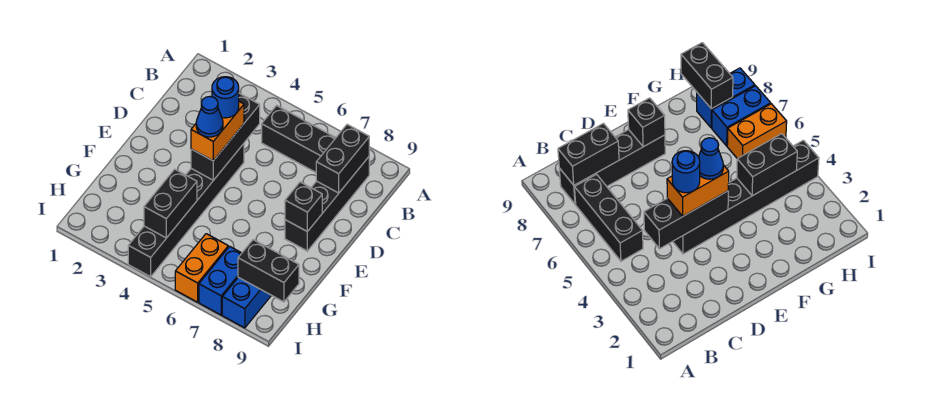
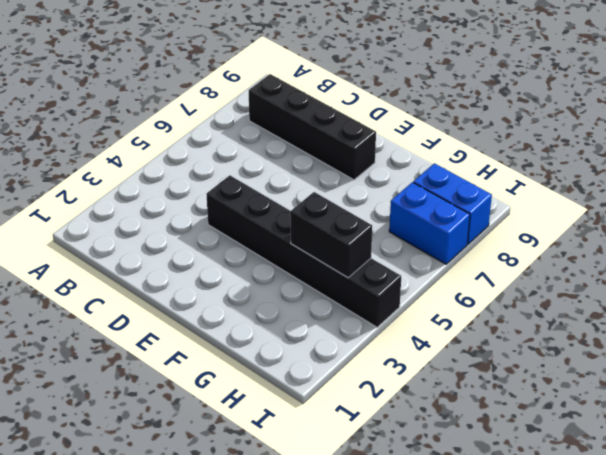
none -> black 1x3 brick [262,106,335,172]
none -> orange 1x2 brick [175,234,228,302]
none -> black 1x2 brick [316,124,369,193]

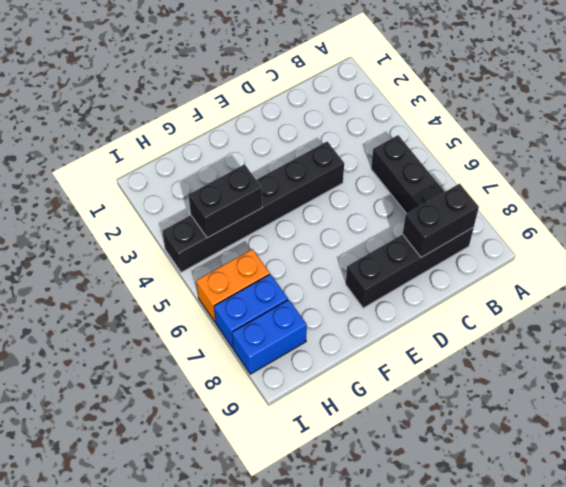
none -> black 1x3 brick [191,93,260,180]
none -> black 1x1 brick [285,182,322,232]
none -> black 1x2 brick [238,240,299,302]

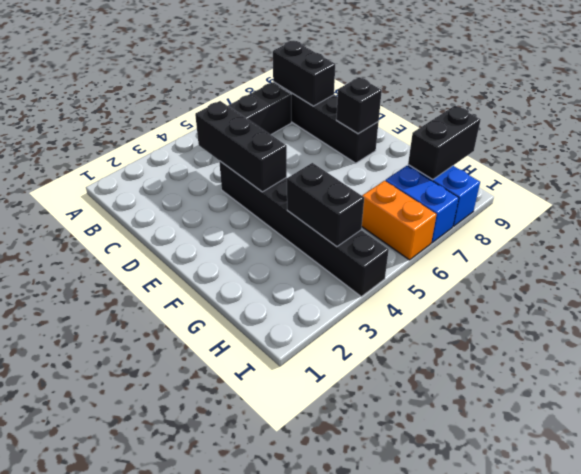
none -> orange 1x2 brick [191,102,244,161]
none -> blue 1x1 round brick [212,77,239,118]
none -> blue 1x1 cone [196,97,223,137]

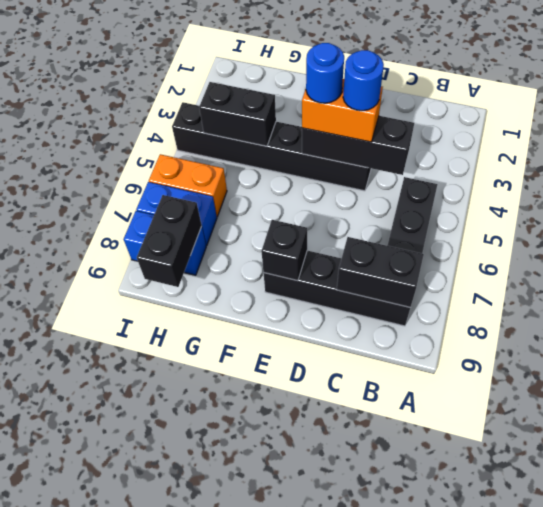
blue 1x1 round brick [306,43,344,103] -> blue 1x1 cone [196,97,223,137]

